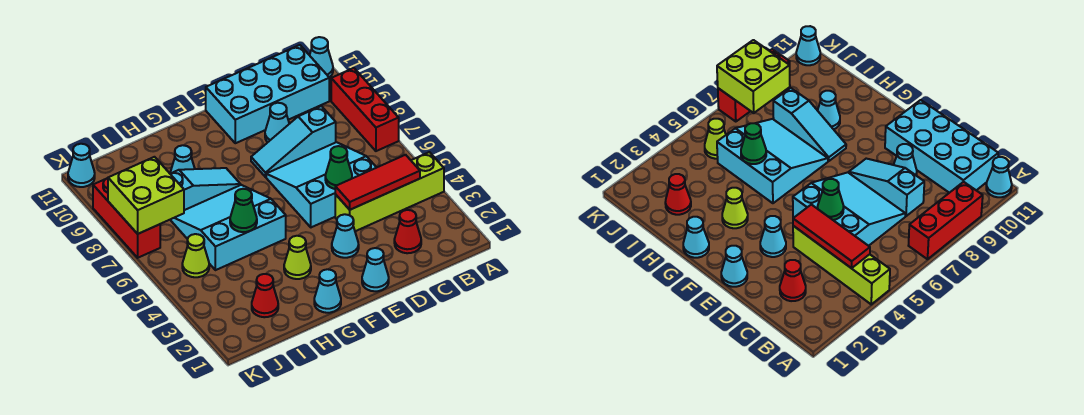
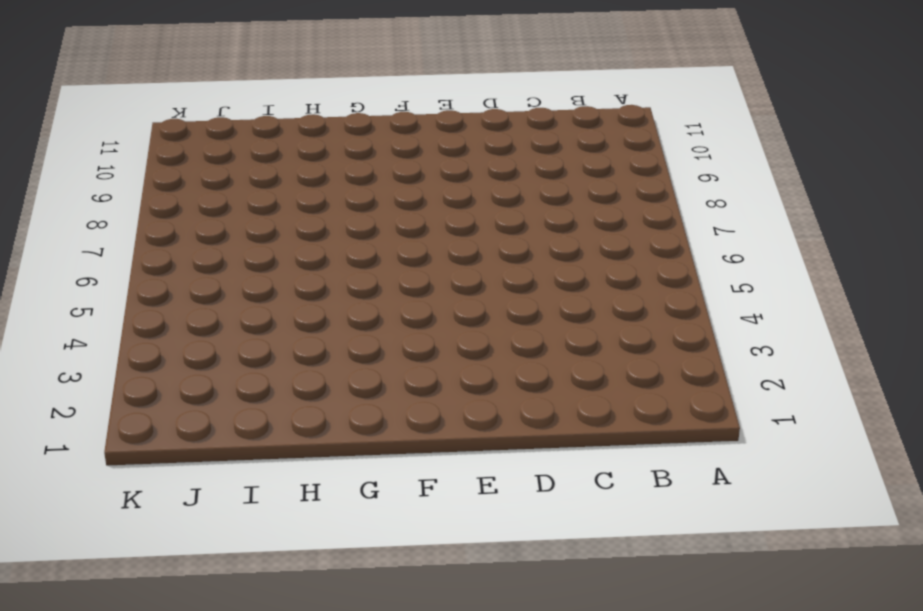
none -> lime 1x4 brick [335,152,444,231]
none -> red 1x3 brick [331,68,399,151]
none -> cyan 1x1 cone [310,37,333,77]

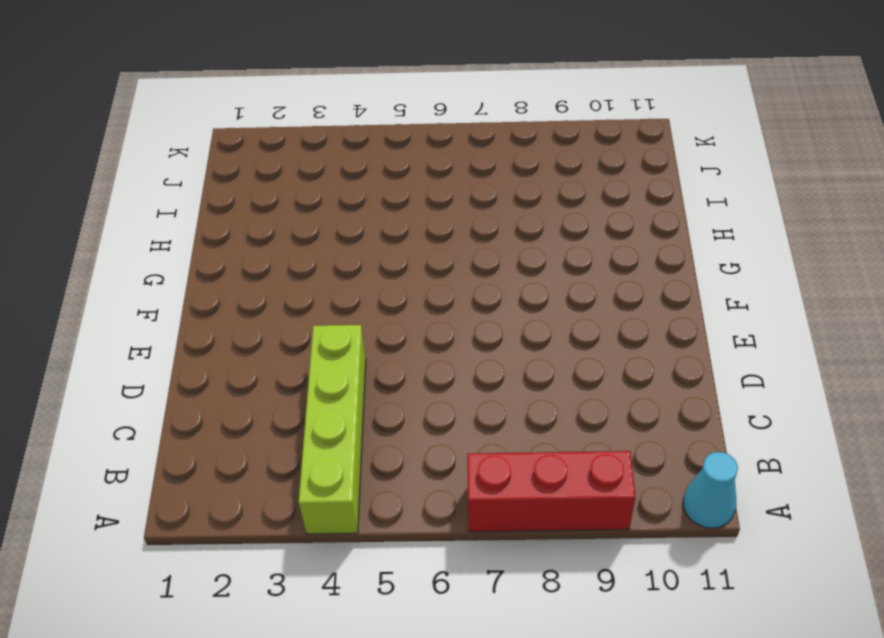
none -> cyan 2x4 brick [206,45,329,143]
none -> red 1x1 cone [394,210,421,253]
none -> cyan 3x3 slope [266,142,377,227]

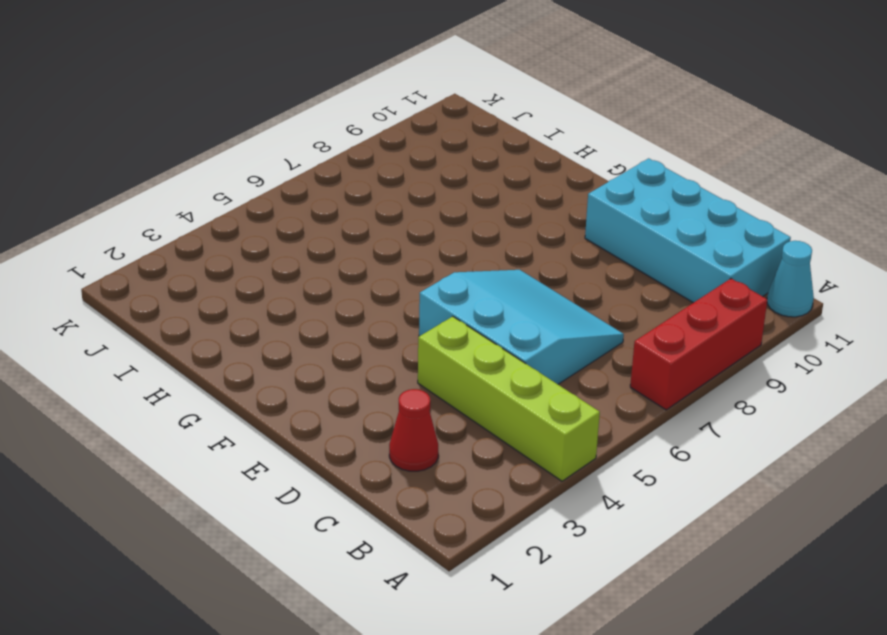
none -> cyan 1x3 slope [251,106,336,177]
none -> cyan 1x1 cone [265,103,289,142]
none -> cyan 1x1 cone [362,248,389,291]

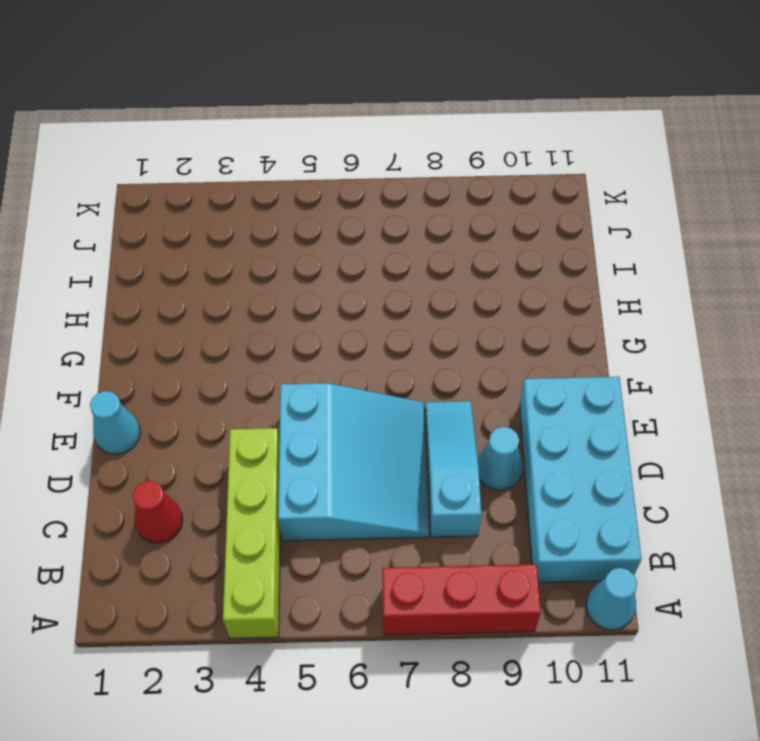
none -> cyan 1x1 cone [332,214,359,258]
none -> cyan 1x1 cone [314,269,341,313]
none -> lime 1x1 cone [284,236,311,279]

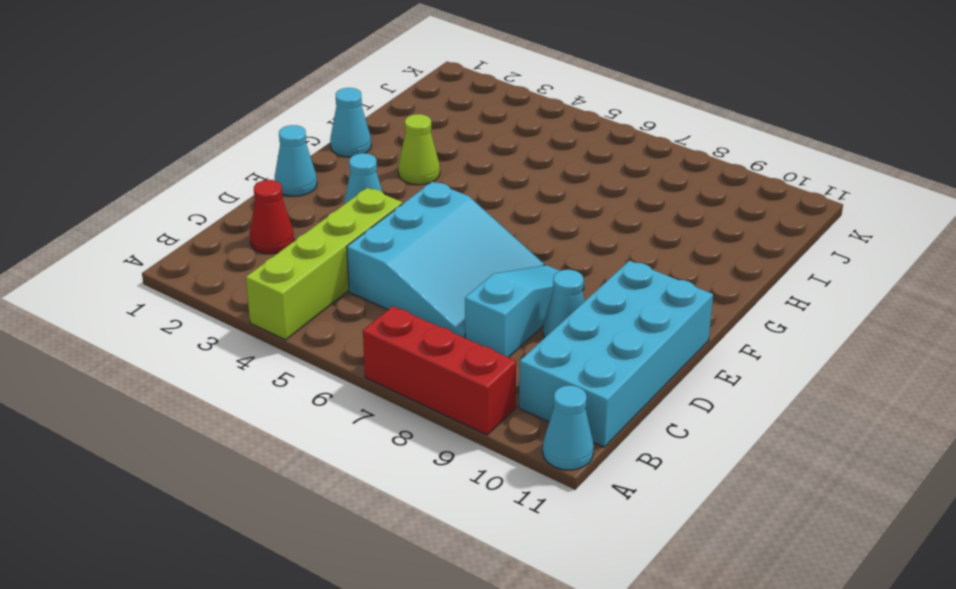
none -> cyan 3x3 slope [171,185,286,270]
none -> cyan 1x3 slope [171,168,241,210]
none -> cyan 1x1 cone [170,145,195,174]

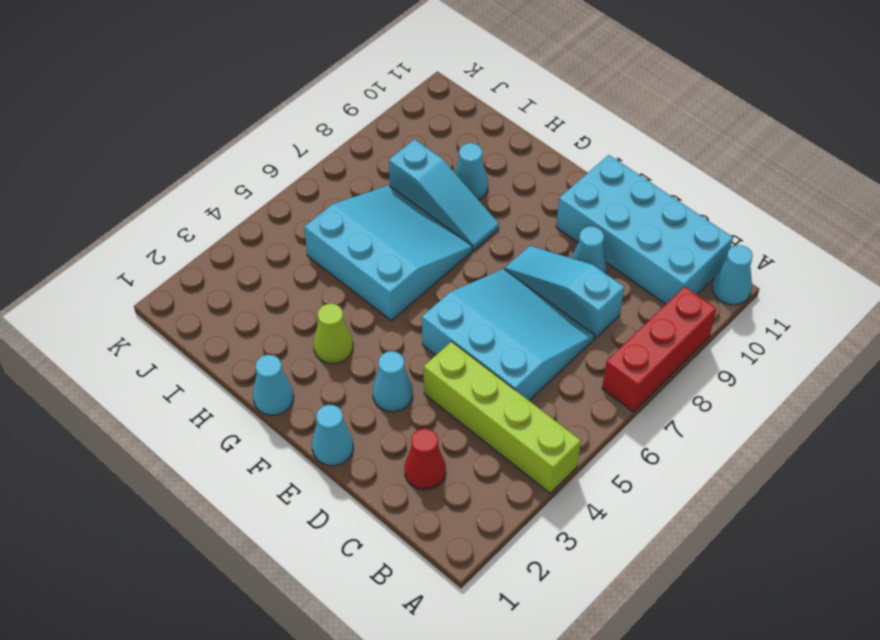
none -> red 1x1 cone [252,274,278,317]
none -> lime 1x1 cone [182,234,209,277]
none -> red 1x3 brick [93,178,160,258]

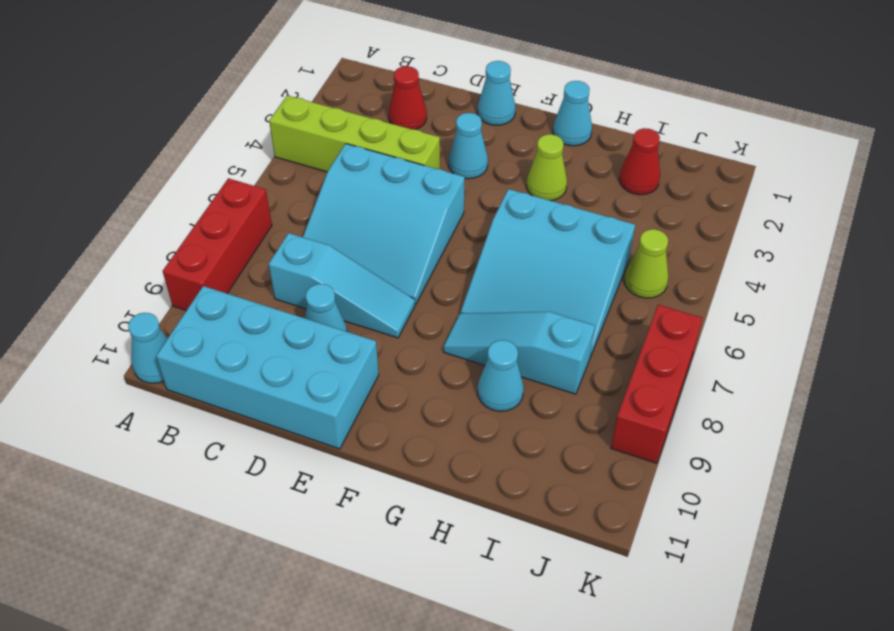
none -> cyan 1x1 cone [68,144,95,187]
none -> red 1x3 tile [335,155,420,210]
none -> green 1x1 cone [325,146,352,189]

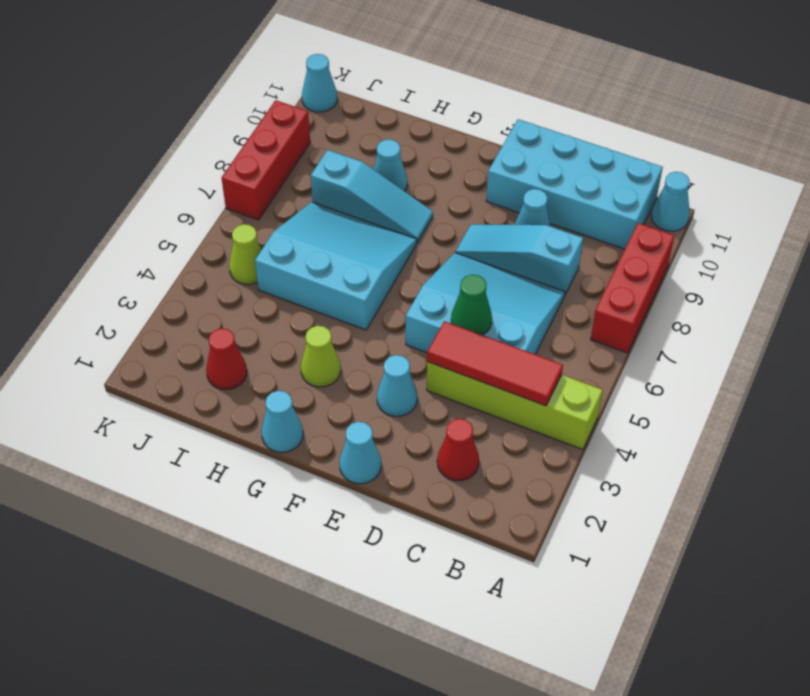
none -> green 1x1 cone [230,189,257,232]
none -> lime 2x2 brick [108,157,184,234]

